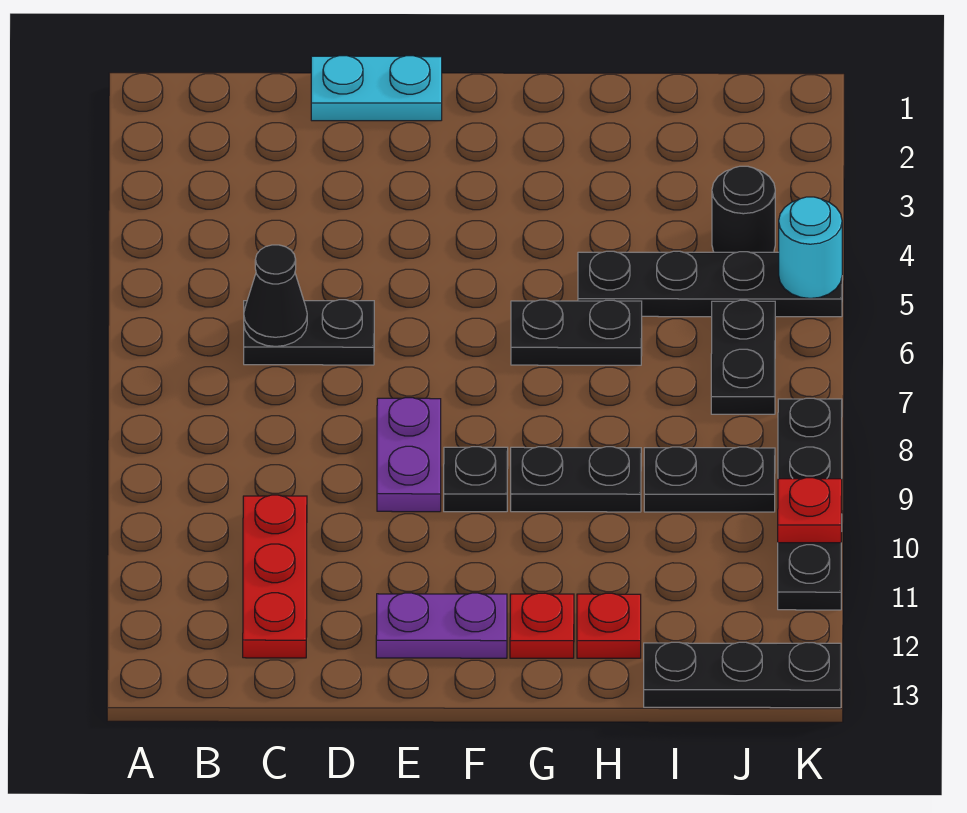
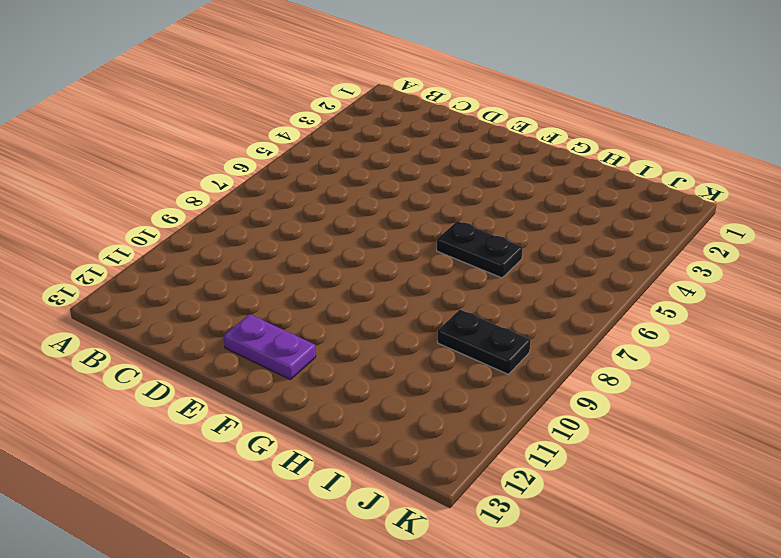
none -> black 1x2 plate [244,300,374,365]
none -> red 1x3 plate [243,495,307,658]
none -> cyan 1x2 plate [311,56,442,121]

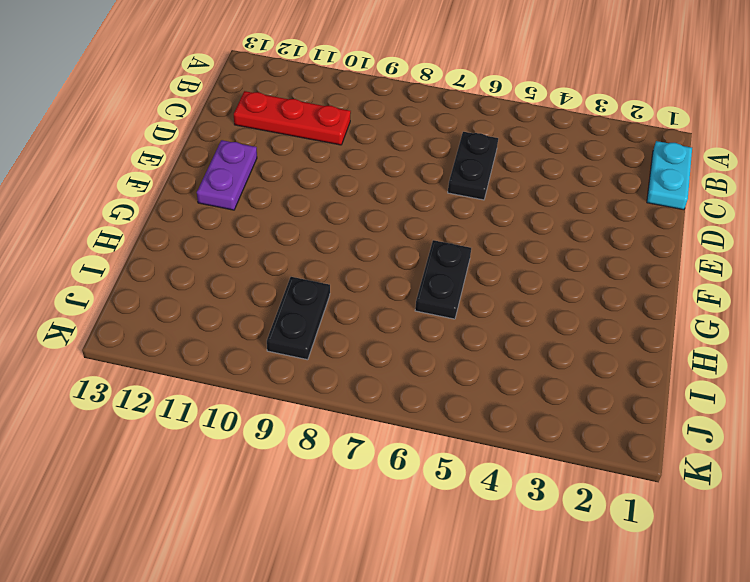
cyan 1x2 plate [647,141,692,210] -> cyan 1x2 plate moved to [311,56,442,121]
none -> purple 1x2 plate [377,398,441,512]
none -> black 1x1 plate [444,447,508,512]
none -> black 1x2 plate [511,447,641,512]

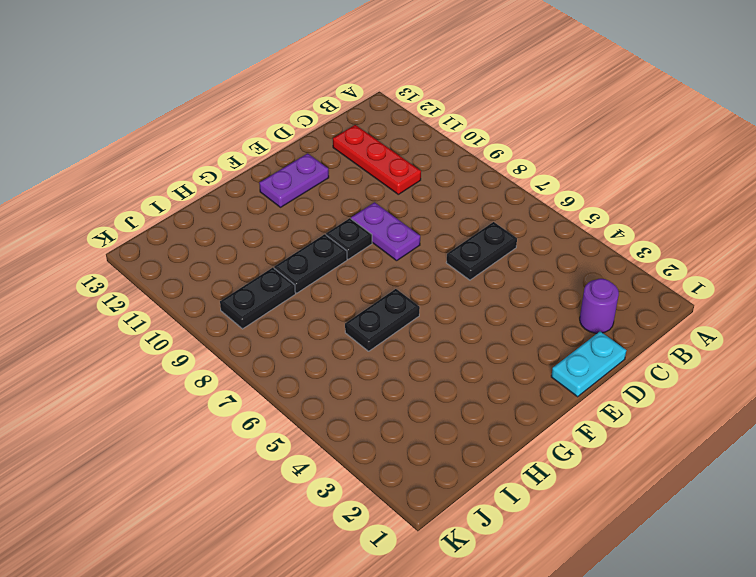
purple 1x1 round brick [580,279,619,333] -> none
none -> red 1x1 plate [510,593,574,658]
none -> black 1x4 plate [578,251,842,317]
none -> red 1x1 plate [577,593,641,658]

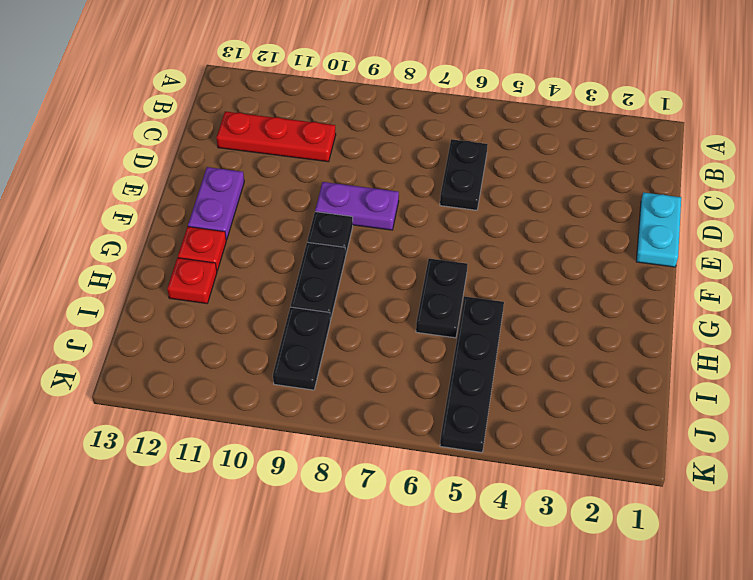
none -> black 1x3 plate [644,642,841,708]
none -> black 1x1 round brick [712,166,775,252]
none -> black 1x2 plate [711,300,775,414]

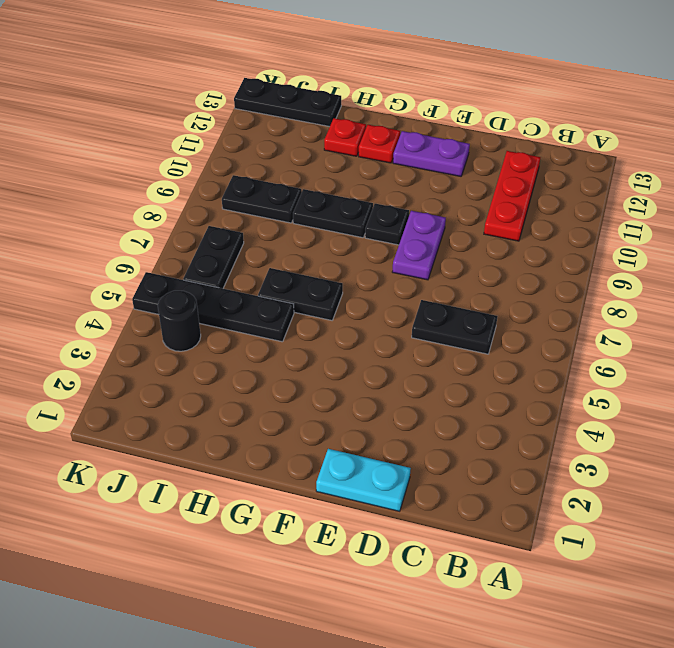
none -> black 1x4 plate [778,398,842,610]
none -> black 1x1 cone [244,245,307,346]
none -> cyan 1x1 round brick [779,197,842,298]

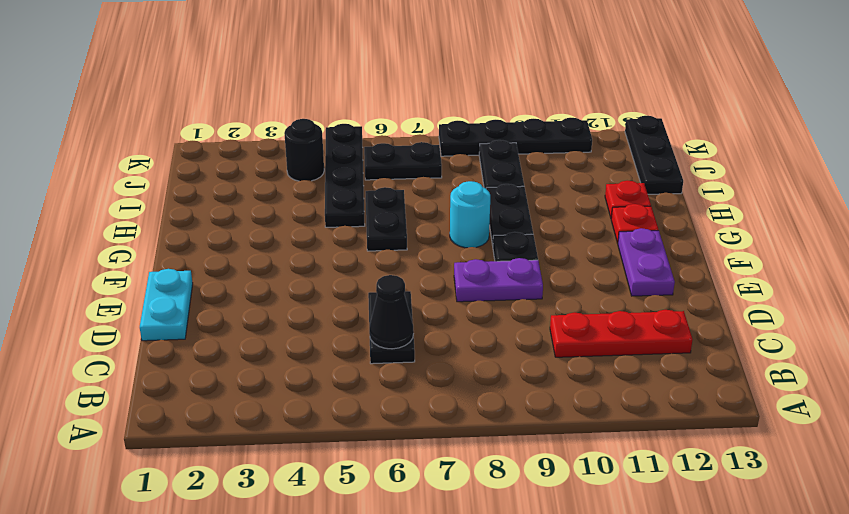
cyan 1x1 round brick [450,181,490,248] -> cyan 1x1 round brick moved to [779,197,842,298]
none -> red 1x1 plate [778,478,842,543]

